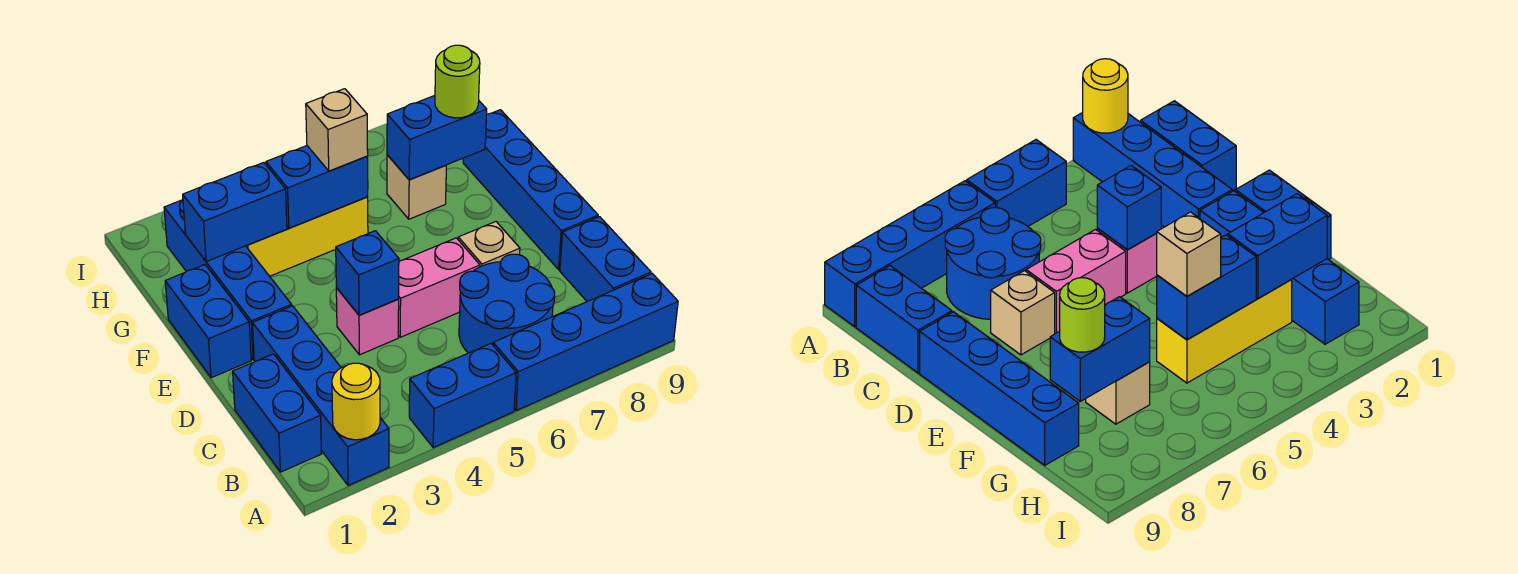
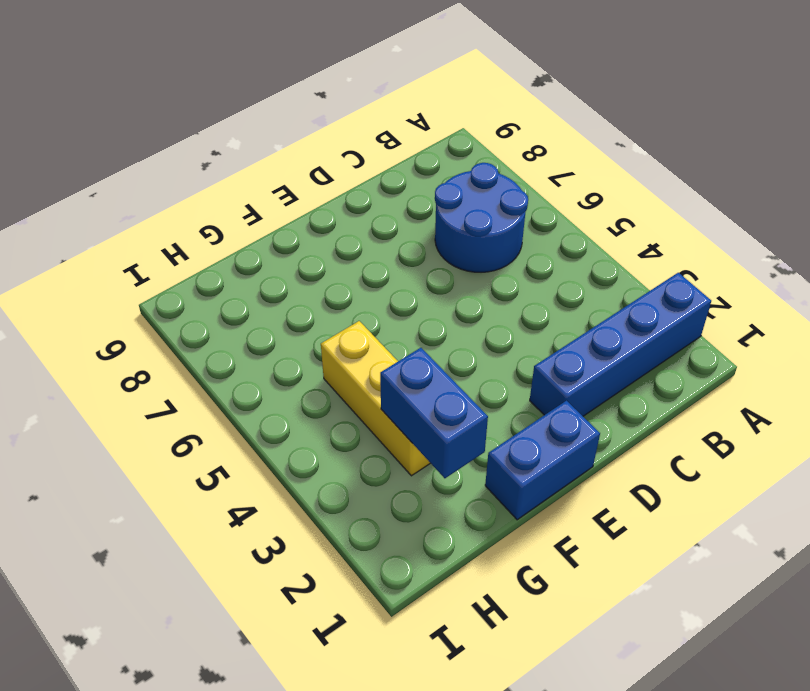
none -> blue 1x2 brick [409,344,516,448]
none -> blue 1x4 brick [493,274,678,411]
none -> blue 1x2 brick [233,354,321,472]

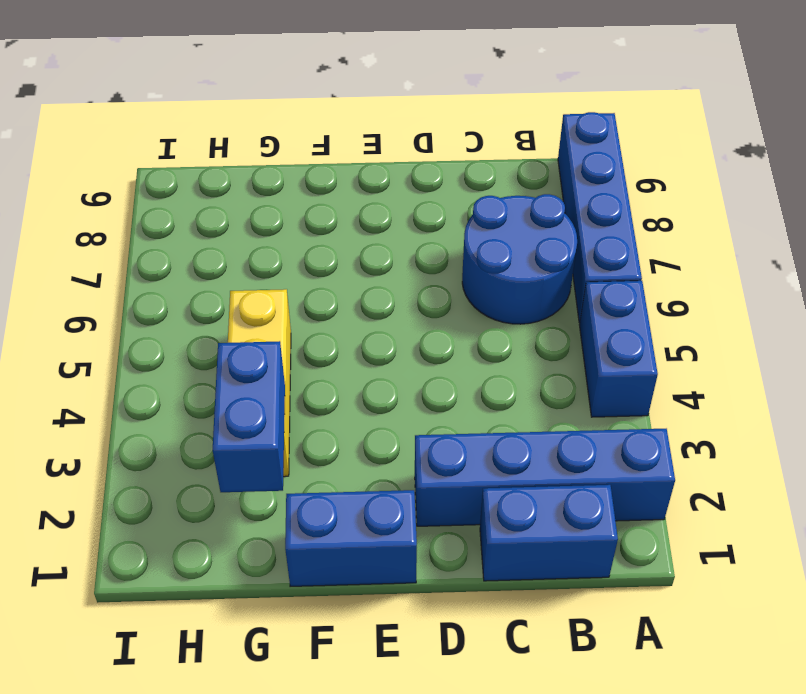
none -> blue 1x2 brick [560,217,651,301]
none -> pink 1x1 brick [336,288,399,355]
none -> pink 1x2 brick [398,238,480,337]

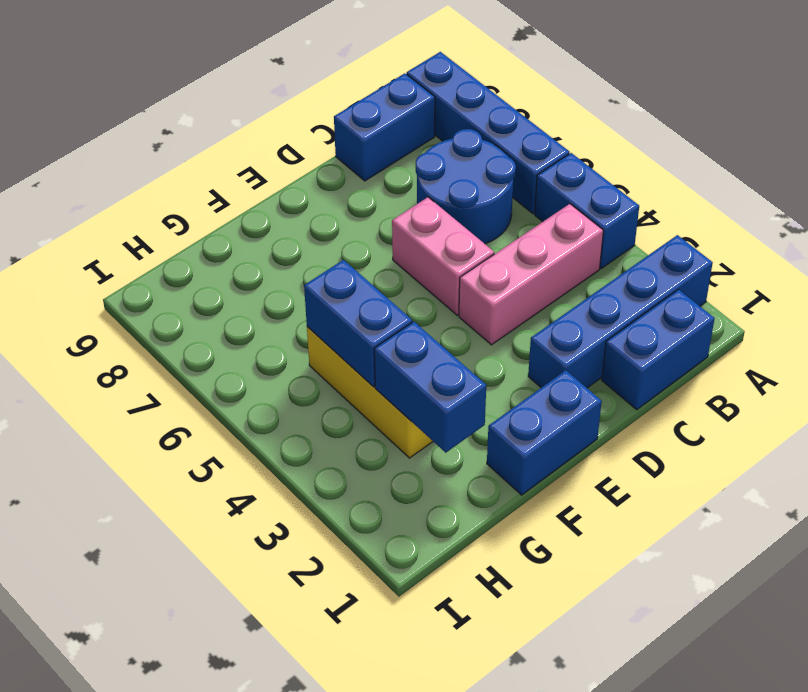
pink 1x3 brick [459,204,603,345] -> pink 1x1 brick [336,288,399,355]
none -> tan 1x1 brick [458,222,520,267]
none -> blue 1x4 brick [463,110,598,270]
none -> blue 1x4 brick [164,200,292,360]

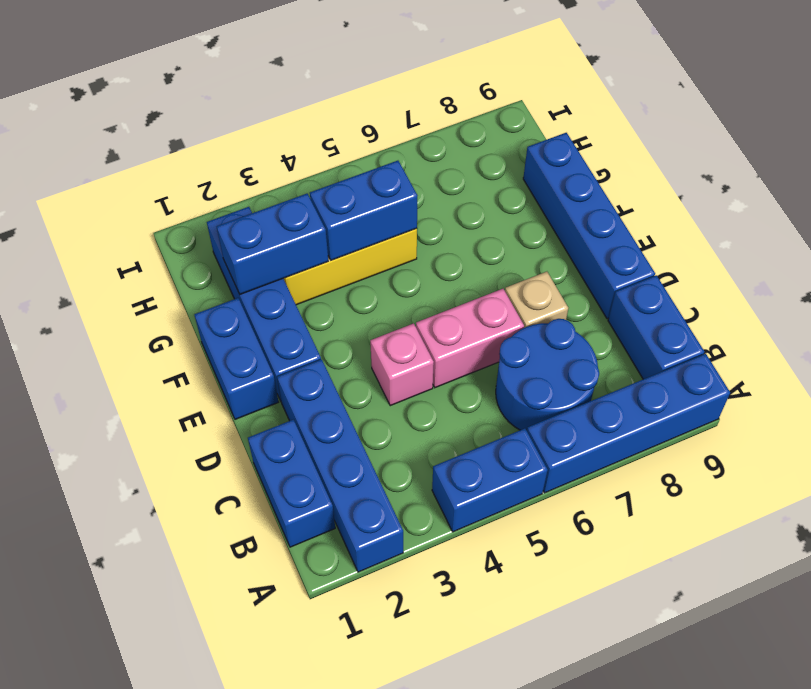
none -> tan 1x1 brick [387,155,446,219]
none -> yellow 1x1 round brick [332,363,380,440]
none -> blue 1x1 brick [336,231,399,315]

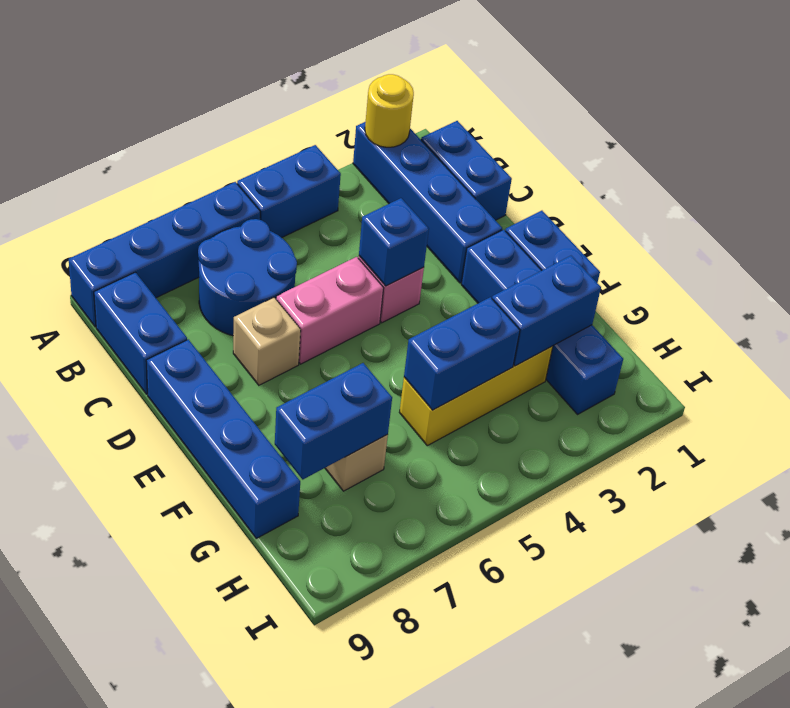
none -> tan 1x1 brick [306,89,368,171]
none -> lime 1x1 round brick [435,45,480,118]

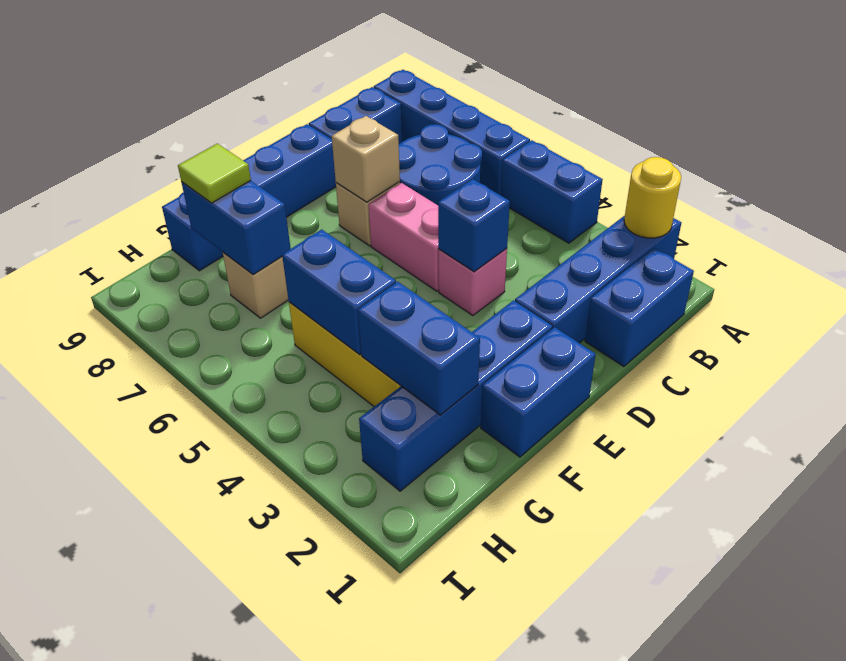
tan 1x1 brick [332,116,400,202] -> tan 1x1 brick moved to [306,89,368,171]
lime 1x1 tile [178,143,251,203] -> lime 1x1 round brick [435,45,480,118]

